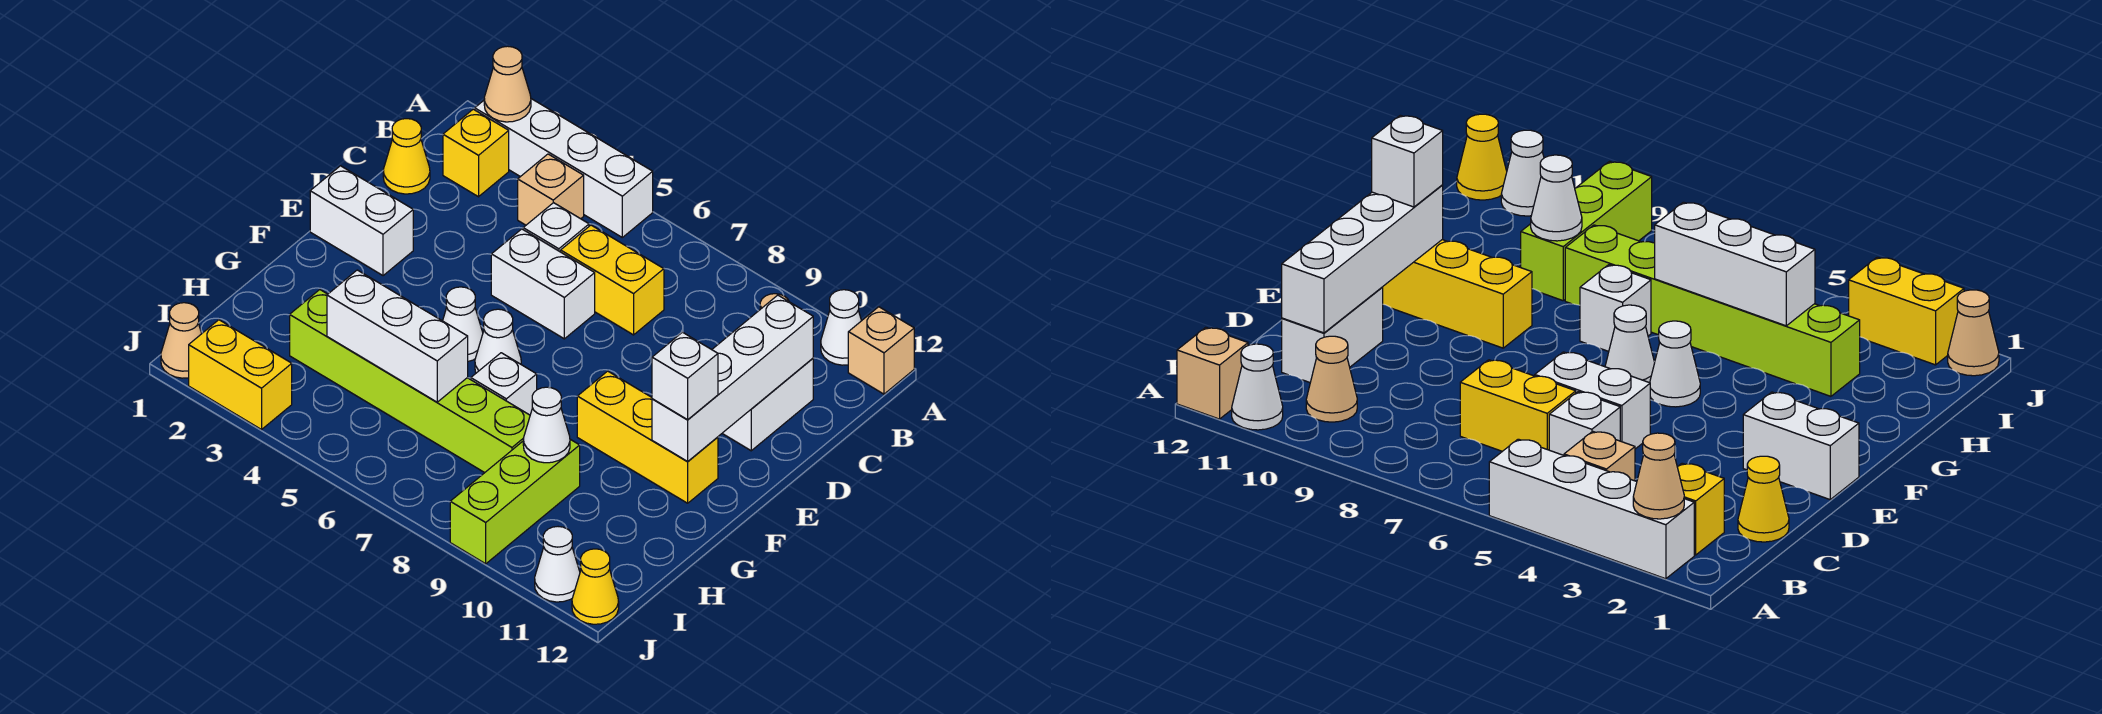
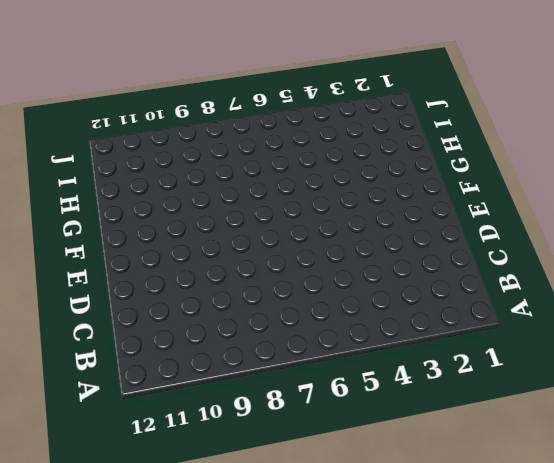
none -> white 1x4 brick [475,99,653,237]
none -> white 1x1 cone [821,290,861,365]
none -> tan 1x1 brick [848,307,914,394]

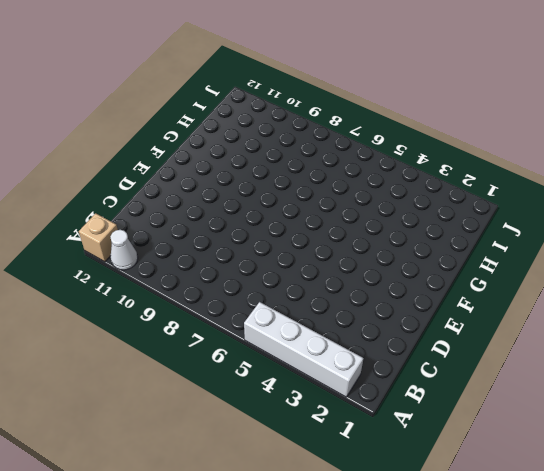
none -> yellow 1x1 brick [443,109,509,197]
none -> tan 1x1 brick [518,154,584,225]
none -> tan 1x1 cone [1306,336,1357,422]

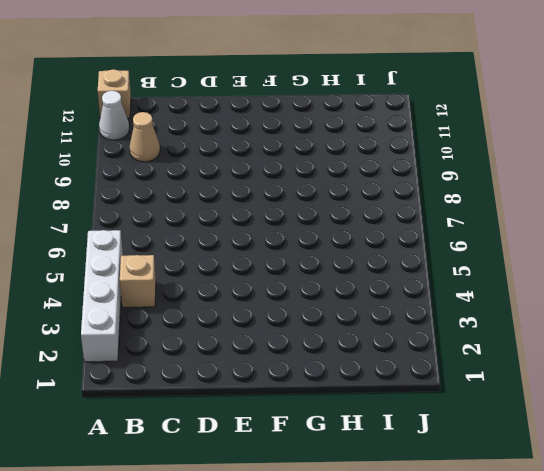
none -> yellow 1x1 brick [443,109,509,197]
none -> yellow 1x1 cone [383,119,430,194]
none -> white 1x1 brick [523,203,589,252]

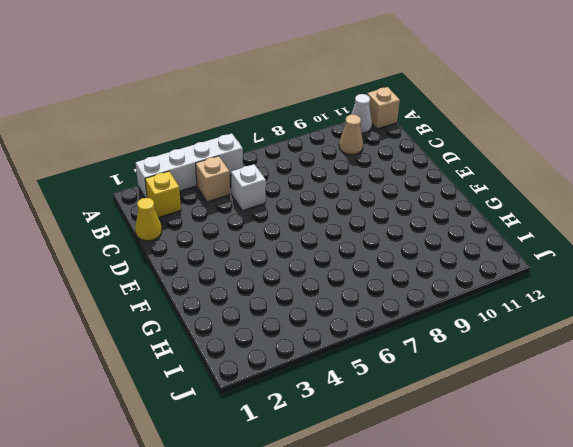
none -> yellow 1x2 brick [561,225,664,335]
none -> white 1x2 brick [722,358,813,451]
none -> white 1x2 brick [491,229,595,339]

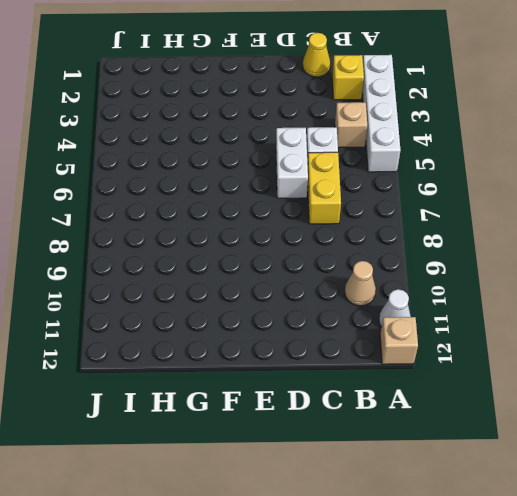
none -> white 1x2 brick [722,358,813,451]
none -> white 1x2 brick [310,166,413,276]
none -> white 1x1 cone [443,287,483,361]

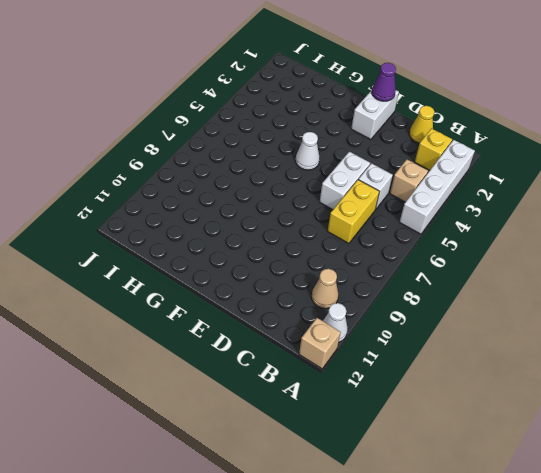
purple 1x1 cone [372,63,396,101] -> none
none -> white 1x2 brick [722,358,813,451]
none -> white 1x1 cone [475,309,521,373]
none -> yellow 1x3 brick [577,371,718,503]

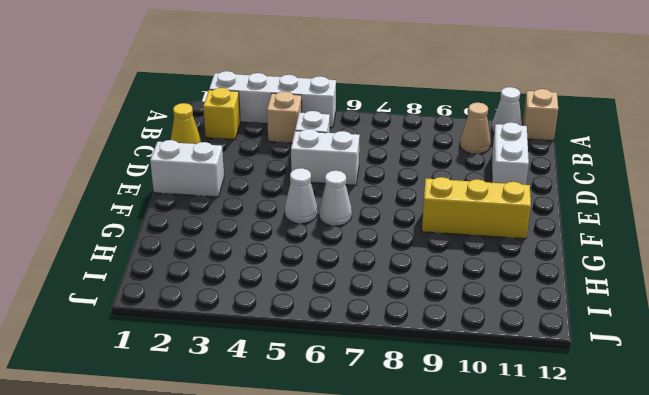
none -> yellow 1x2 brick [561,225,664,335]
none -> white 1x1 brick [471,353,537,415]
none -> lime 1x6 brick [290,290,530,473]

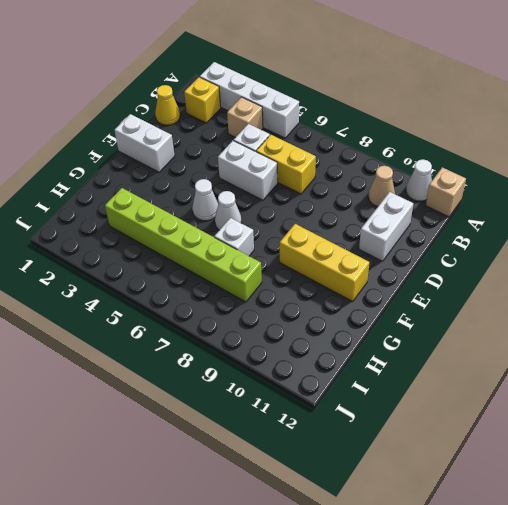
none -> lime 1x3 brick [450,439,580,564]
none -> tan 1x1 cone [161,303,202,378]
none -> yellow 1x2 brick [189,320,292,430]

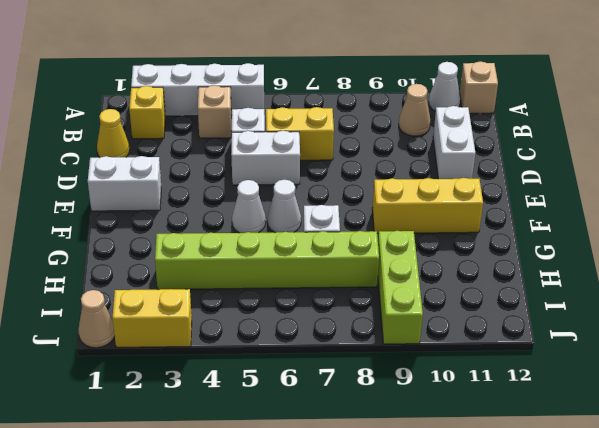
none -> white 1x1 cone [535,527,580,602]
none -> yellow 1x1 cone [572,549,619,624]
none -> tan 1x1 cone [484,46,531,122]

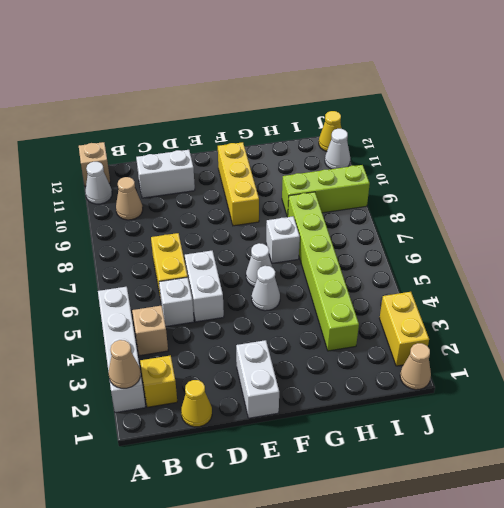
none -> white 1x4 brick [652,295,813,462]
none -> white 1x3 brick [327,270,468,402]
none -> white 1x1 cone [523,387,570,463]

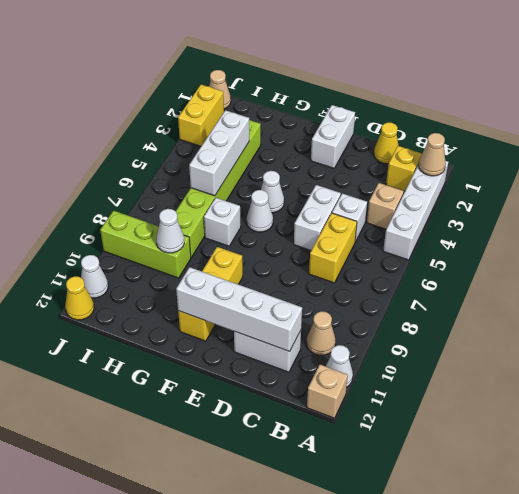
none -> white 1x1 brick [652,332,718,420]

